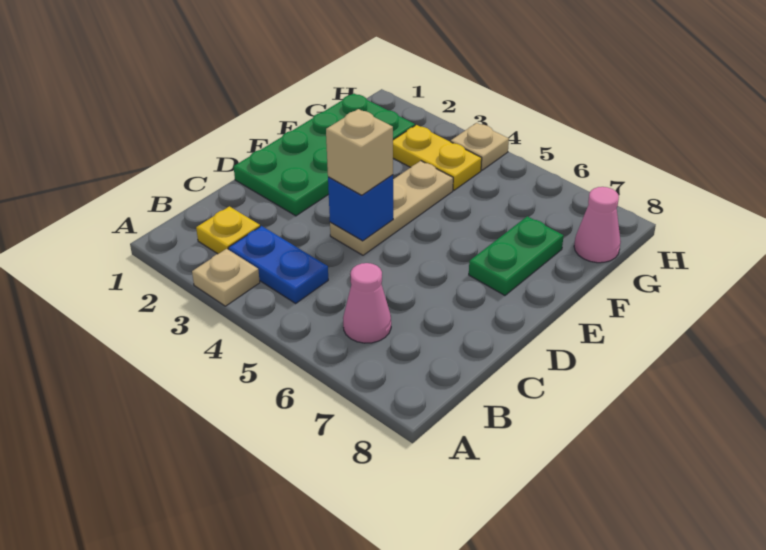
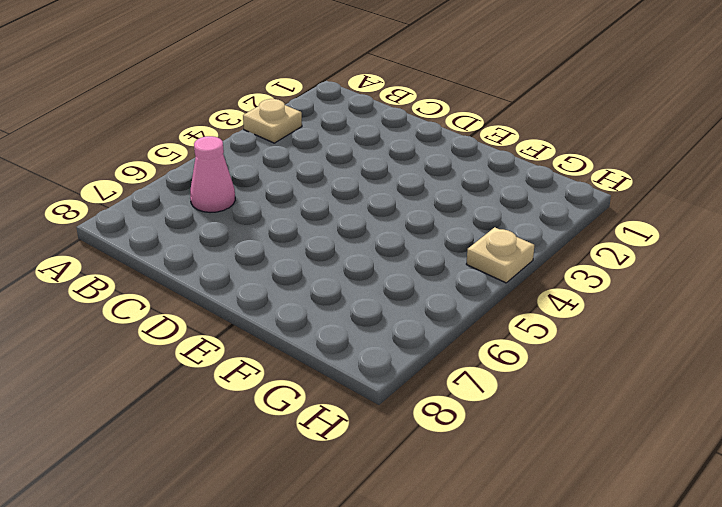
none -> yellow 1x1 plate [196,206,260,254]
none -> blue 1x2 plate [228,226,328,303]
none -> green 2x4 plate [234,93,415,216]

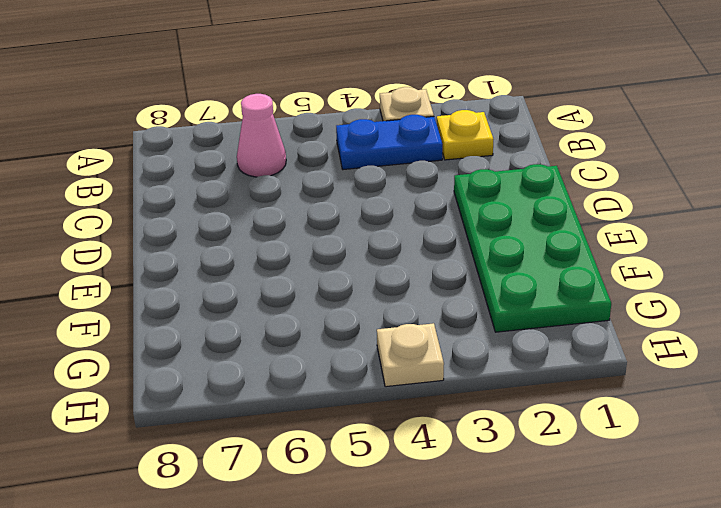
none -> tan 1x3 plate [330,161,453,255]
none -> green 1x2 plate [469,216,564,295]
none -> yellow 1x2 plate [393,125,482,190]

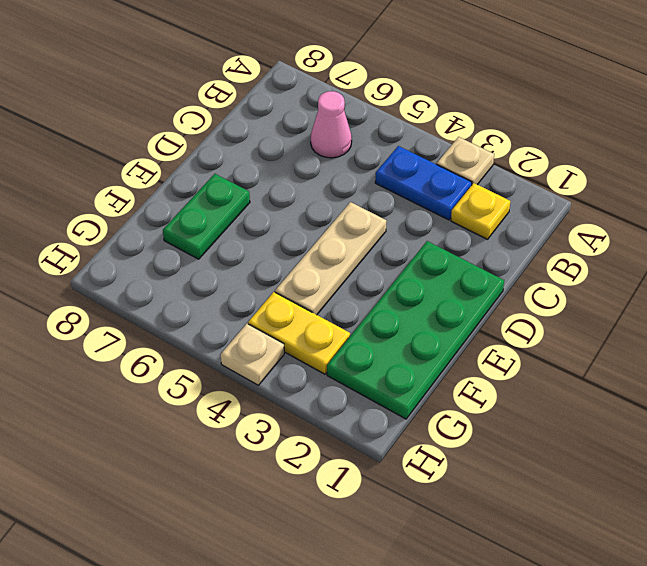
none -> pink 1x1 cone [574,187,621,263]
none -> blue 1x1 brick [328,175,393,241]
none -> tan 1x1 brick [326,109,393,195]

